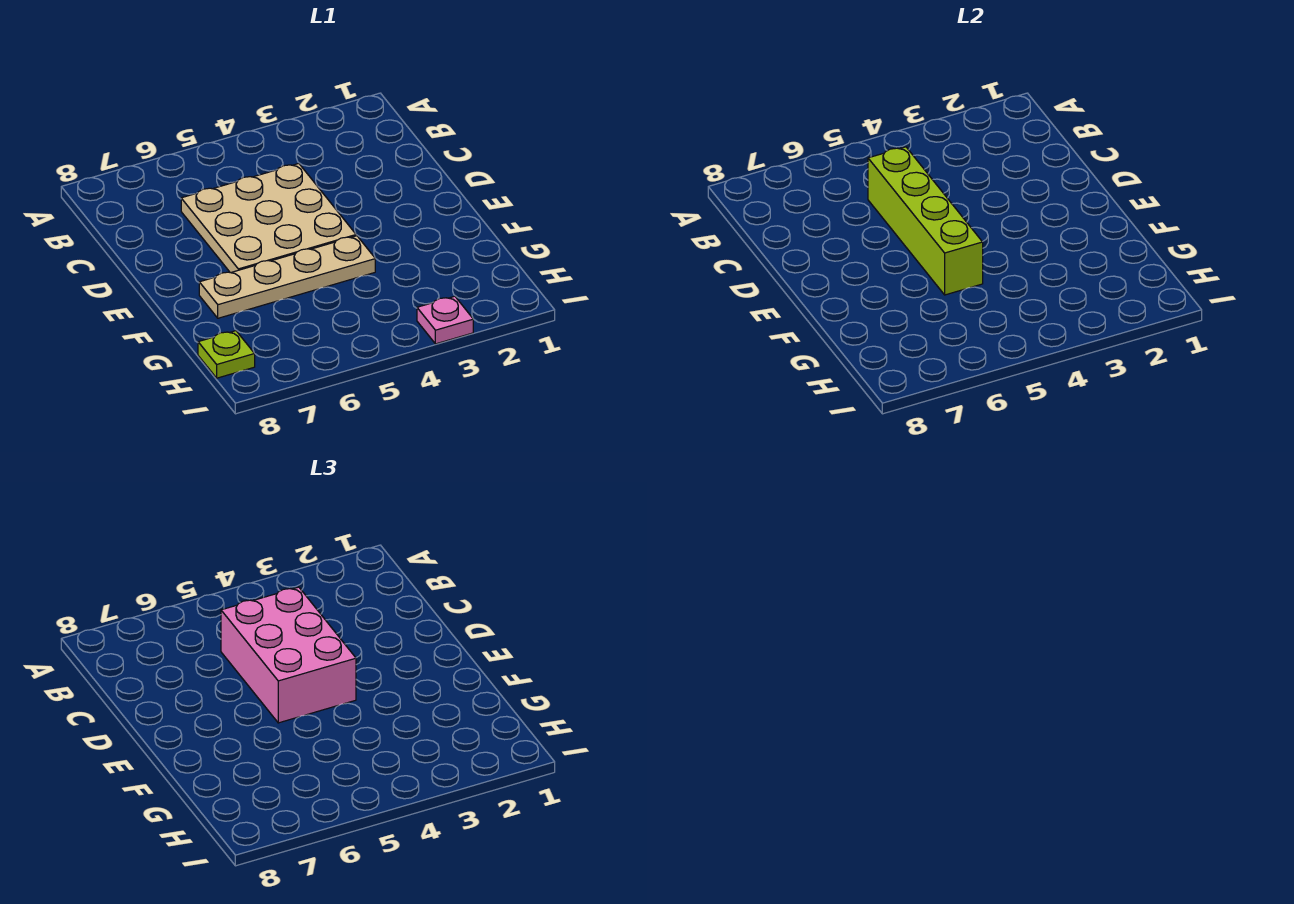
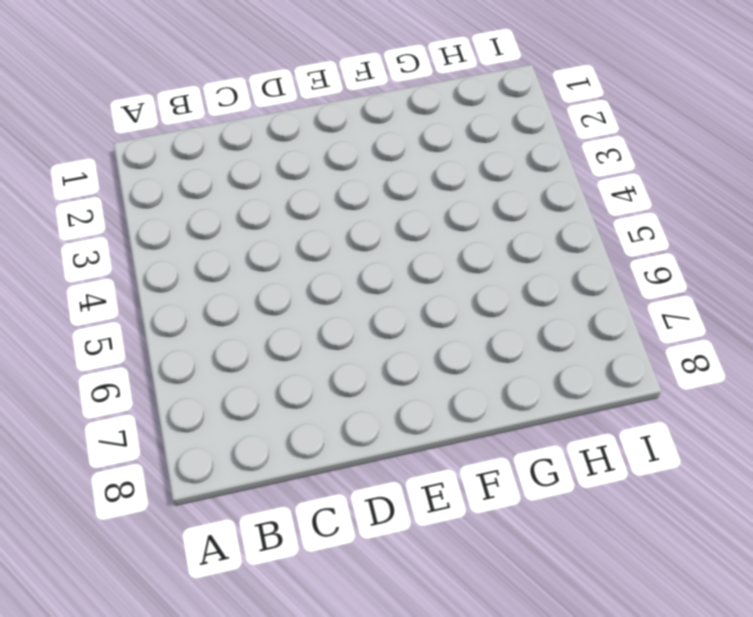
none -> tan 3x3 plate [181,164,356,273]
none -> tan 1x4 plate [199,236,375,318]

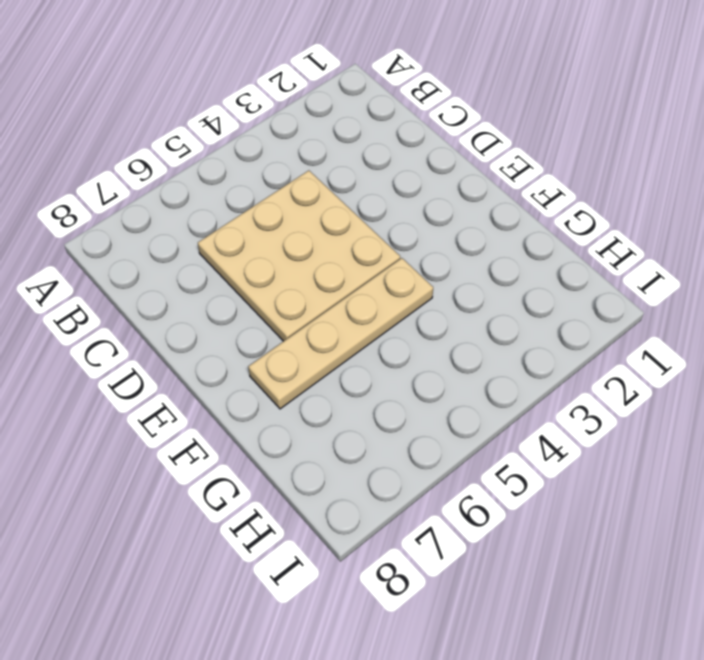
none -> lime 1x1 plate [198,331,255,378]
none -> pink 1x1 plate [417,296,473,344]

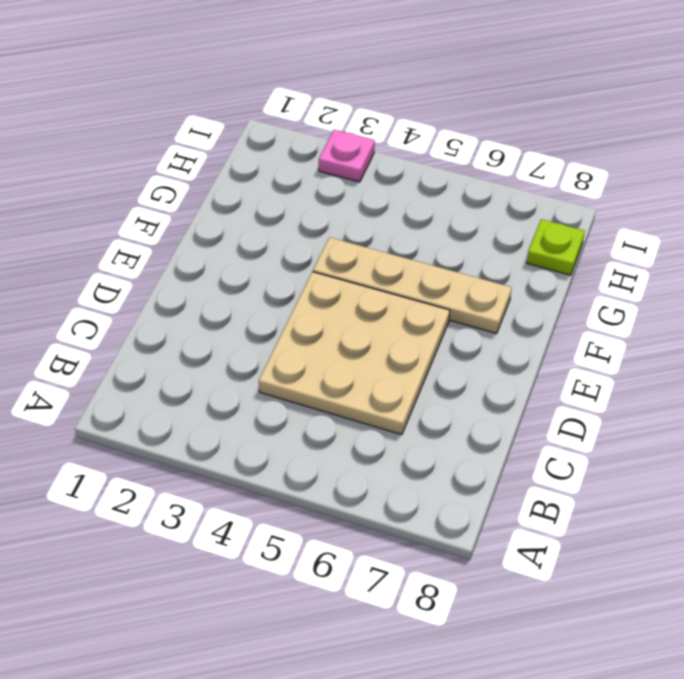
none -> lime 1x4 brick [868,147,983,295]
none -> pink 2x3 brick [221,587,356,723]

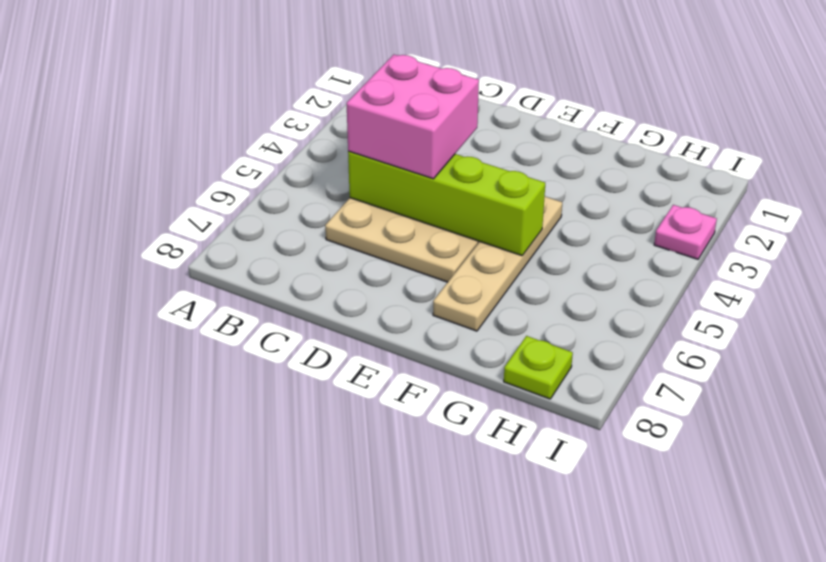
pink 2x2 brick [347,55,479,179] -> pink 2x3 brick [221,587,356,723]

